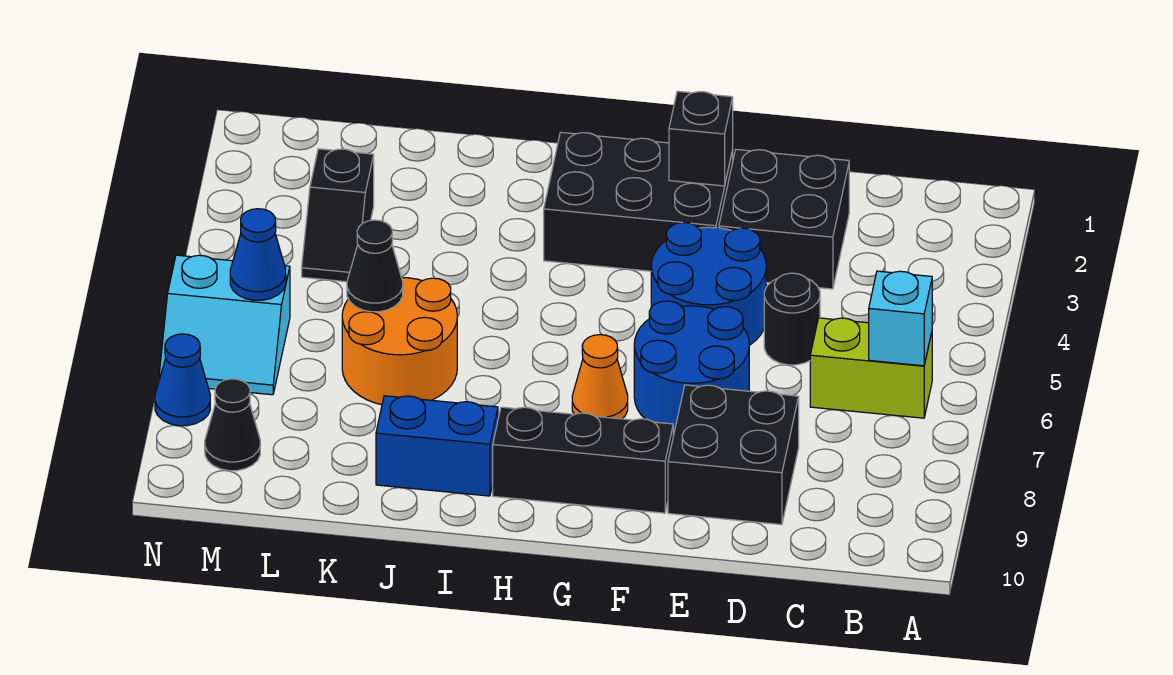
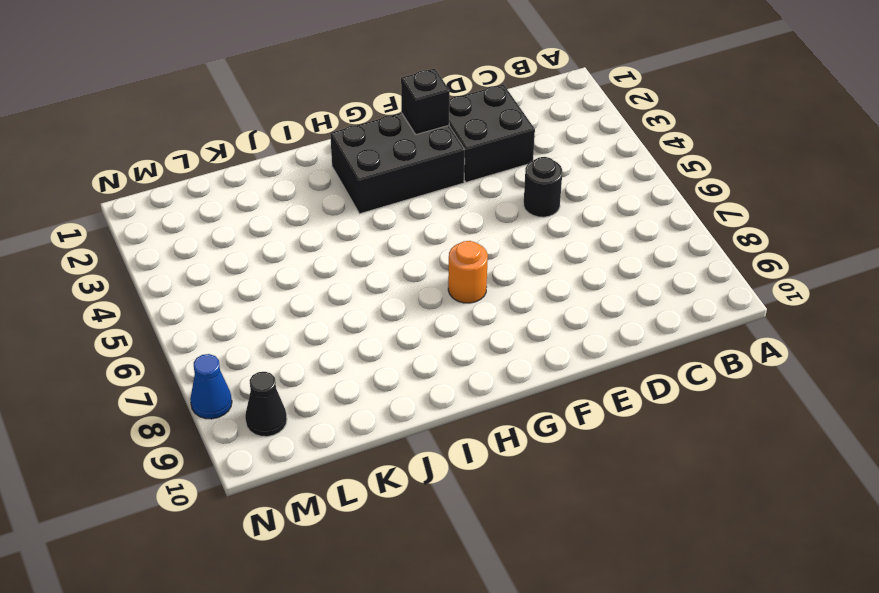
orange 1x1 round brick [448,241,488,303] -> orange 1x1 cone [572,335,628,419]
none -> lime 1x2 brick [810,318,932,418]
none -> black 2x2 brick [668,385,799,525]
none -> blue 2x2 round brick [651,222,766,345]

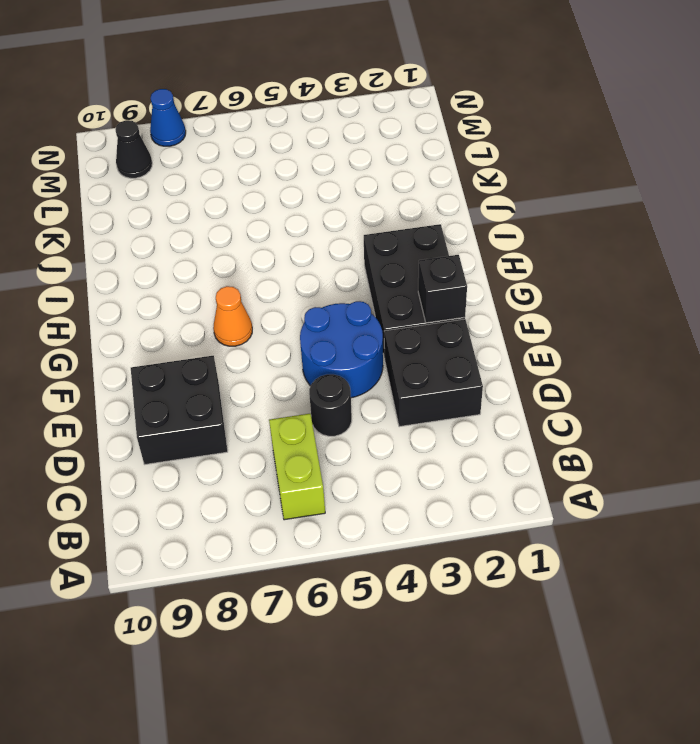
none -> blue 2x2 round brick [634,301,749,433]
none -> black 1x3 brick [493,407,673,513]
none -> blue 1x2 brick [376,396,498,496]

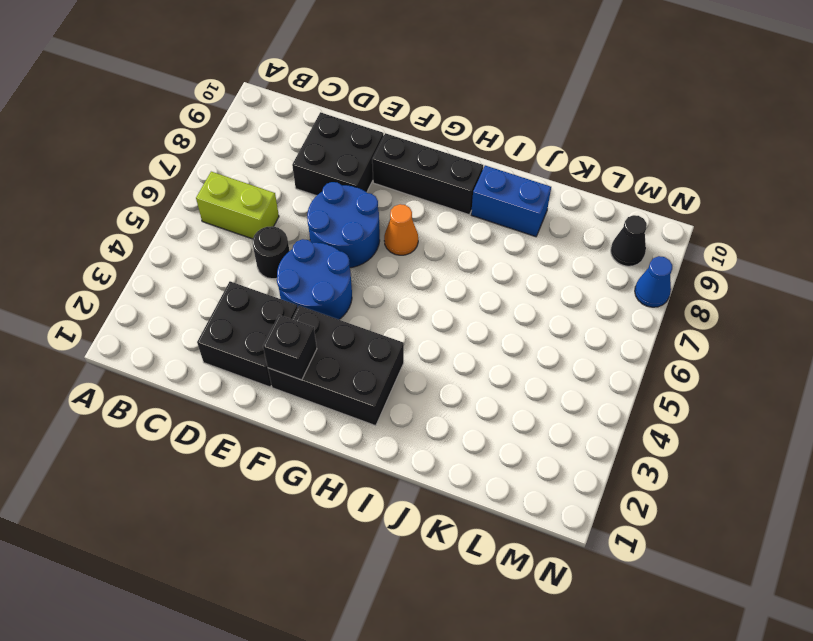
none -> orange 2x2 round brick [342,278,457,405]
none -> black 1x2 slope [302,149,374,282]
none -> cyan 2x2 slope [159,255,290,395]

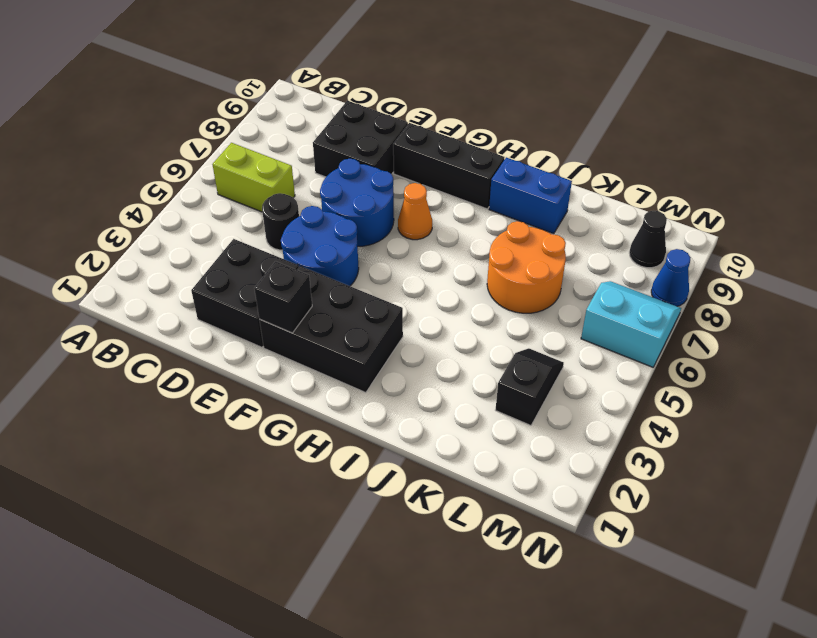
none -> cyan 1x1 brick [869,271,932,366]
none -> black 1x1 cone [347,220,403,312]
none -> blue 1x1 cone [230,209,286,300]

